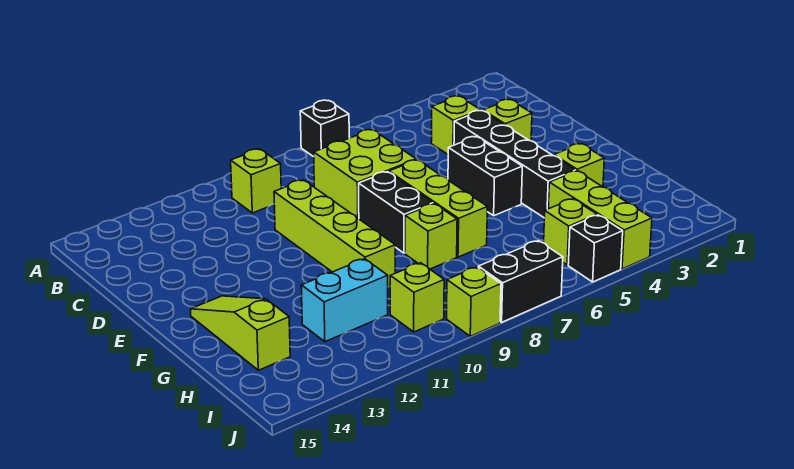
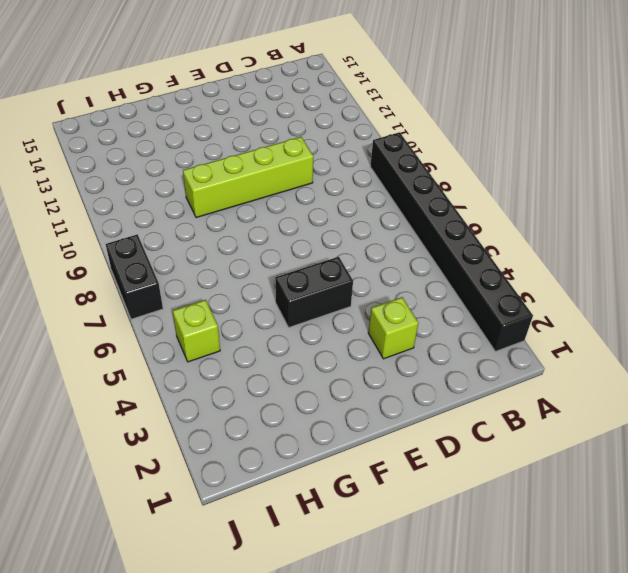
black 1x8 brick [370,132,533,351] -> black 1x1 brick [300,100,349,157]
none -> lime 1x1 brick [231,149,281,213]
none -> lime 1x1 brick [431,96,481,154]
none -> lime 2x2 brick [314,130,416,219]

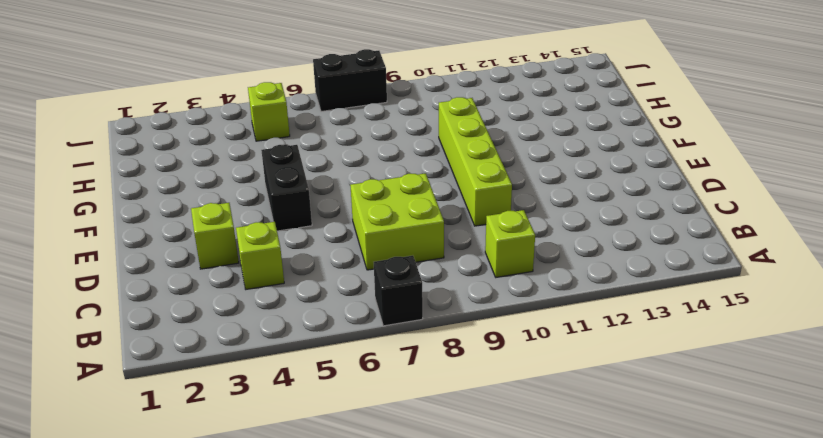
none -> black 1x4 brick [454,111,576,217]
none -> lime 1x3 brick [389,160,487,257]
none -> black 1x2 brick [359,172,433,253]

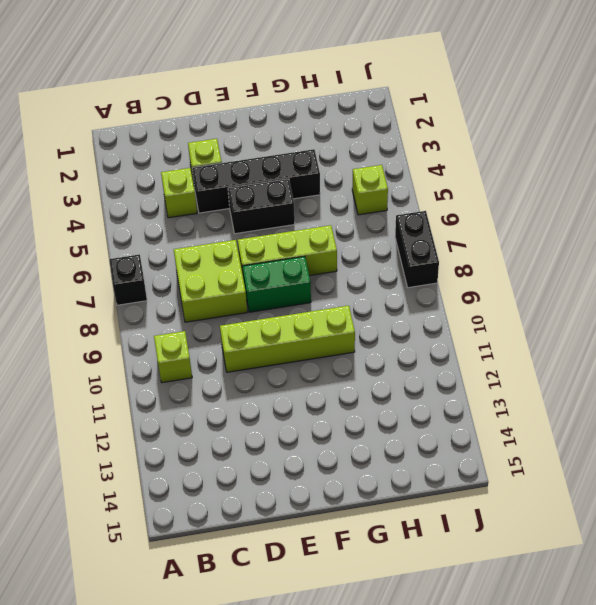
green 1x2 brick [242,256,311,312] -> black 1x2 brick [359,172,433,253]
none -> lime 1x3 slope [190,296,290,370]
none -> lime 1x1 brick [554,144,604,187]
none -> lime 1x1 brick [405,204,457,269]

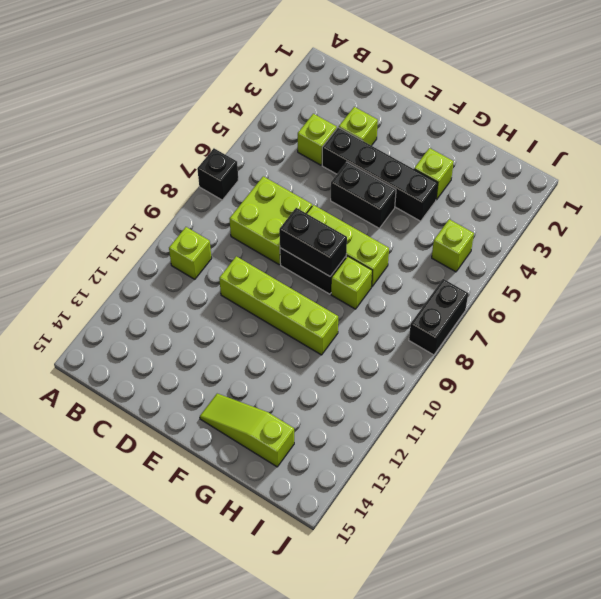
black 1x2 brick [279,208,347,276] -> none
none -> lime 1x3 brick [548,171,652,269]
none -> cyan 1x2 brick [301,259,388,342]
none -> lime 1x1 brick [390,263,444,332]

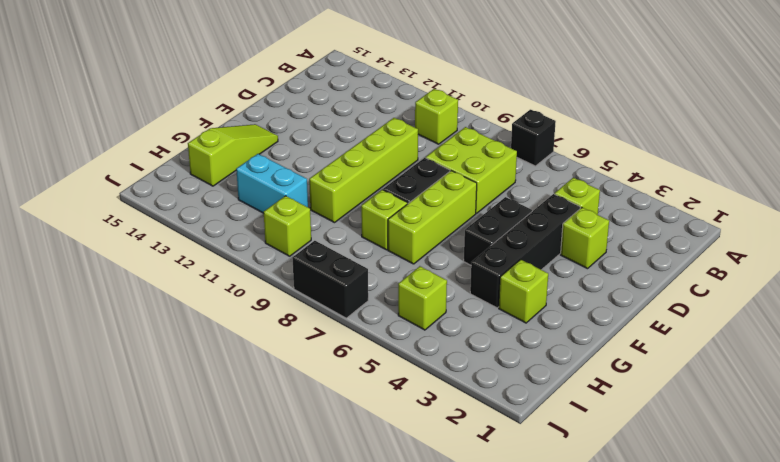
none -> lime 1x3 brick [548,171,652,269]
none -> black 1x1 brick [568,215,623,282]
none -> lime 1x1 brick [447,267,501,336]

